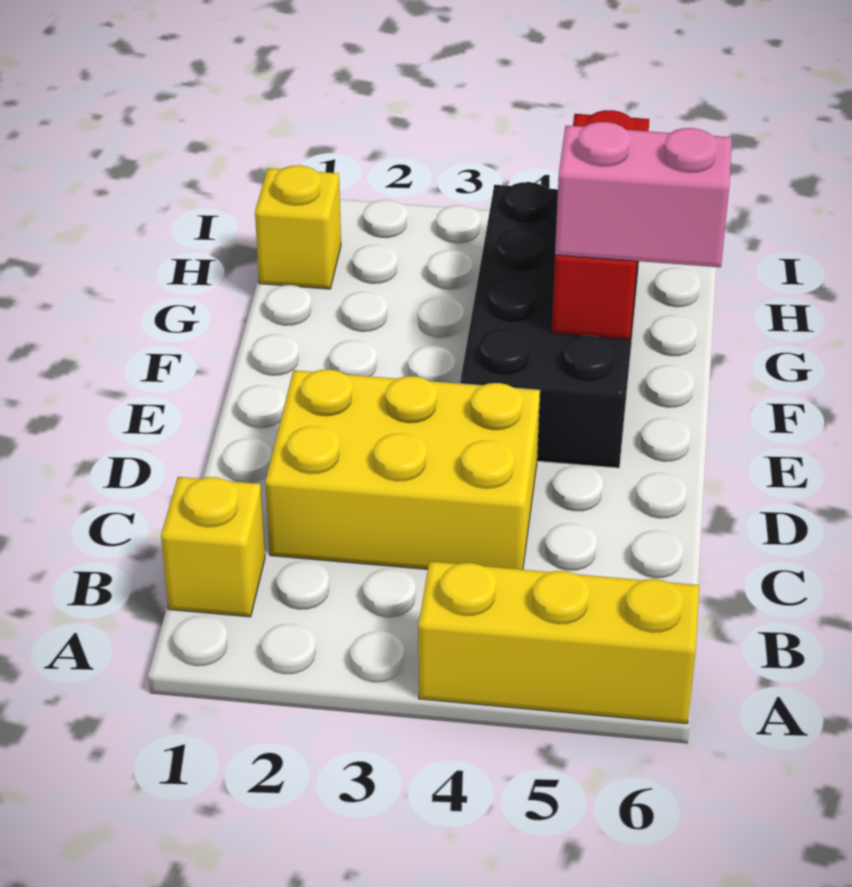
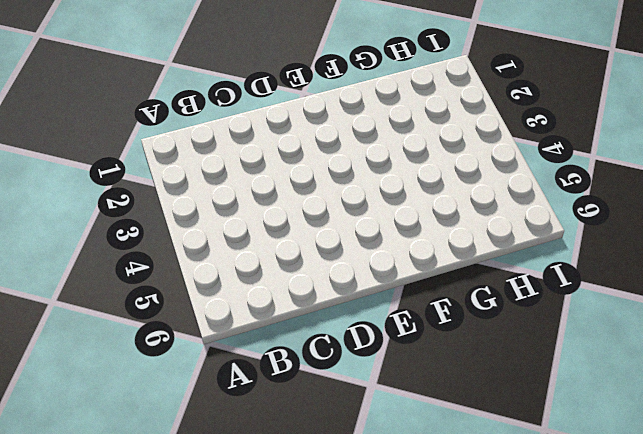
none -> yellow 1x3 brick [418,562,699,724]
none -> yellow 1x1 brick [161,477,265,617]

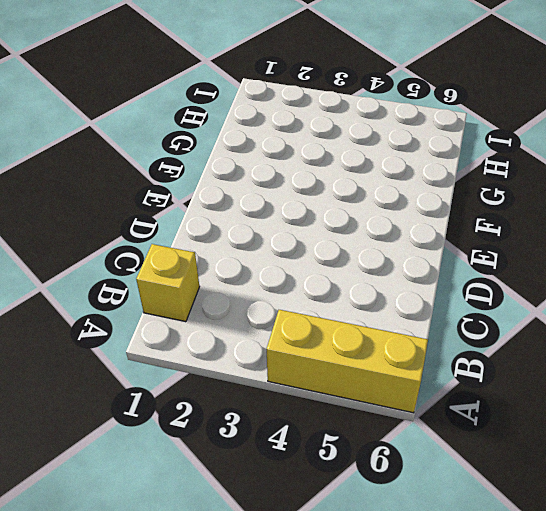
none -> yellow 2x3 brick [265,369,540,570]
none -> black 2x4 brick [460,182,639,468]

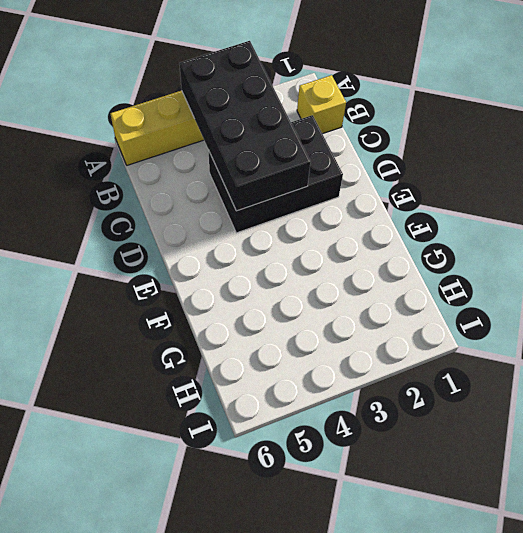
black 2x4 brick [179,41,311,211] -> black 2x4 brick moved to [460,182,639,468]
black 2x3 brick [208,115,343,233] -> yellow 2x3 brick [265,369,540,570]
none -> yellow 1x1 brick [255,165,341,289]
none -> red 1x3 brick [552,110,649,339]

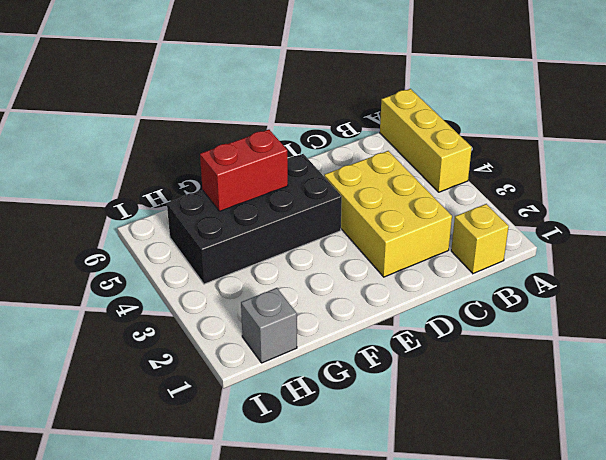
red 1x2 brick [200,130,288,211] -> red 1x3 brick [552,110,649,339]
grey 1x1 brick [241,288,297,363] -> yellow 1x1 brick [255,165,341,289]
none -> pink 1x2 brick [555,122,732,267]

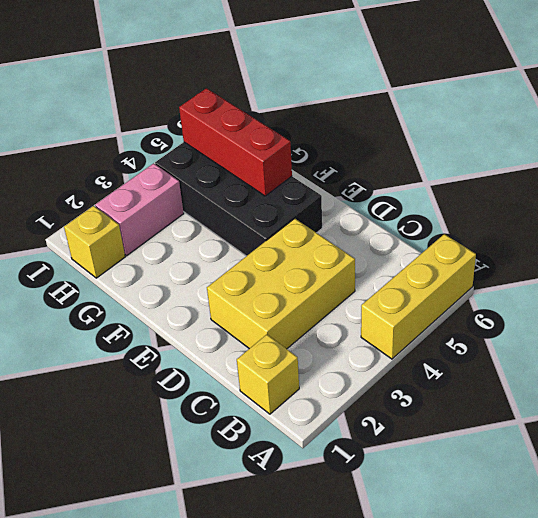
pink 1x2 brick [95,163,184,256] -> pink 1x2 brick moved to [555,122,732,267]

